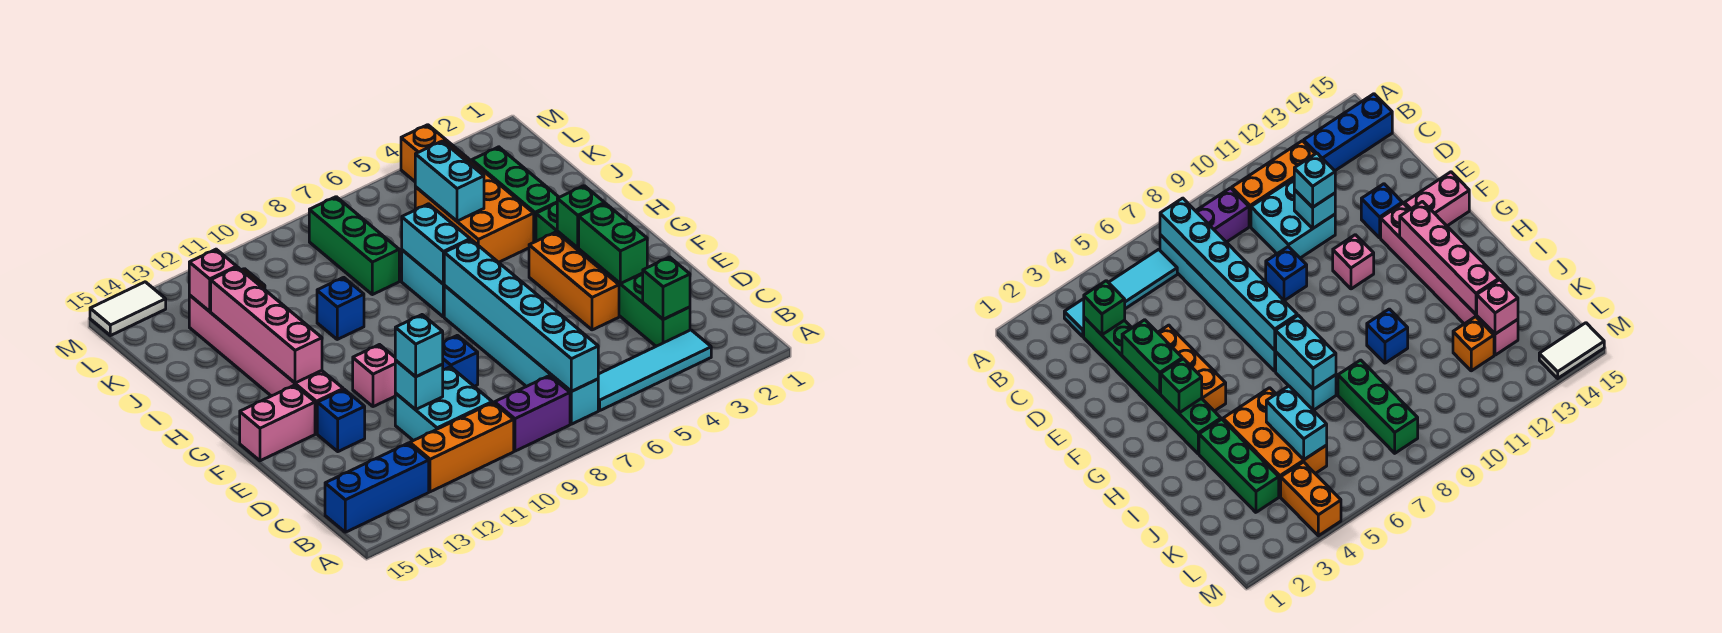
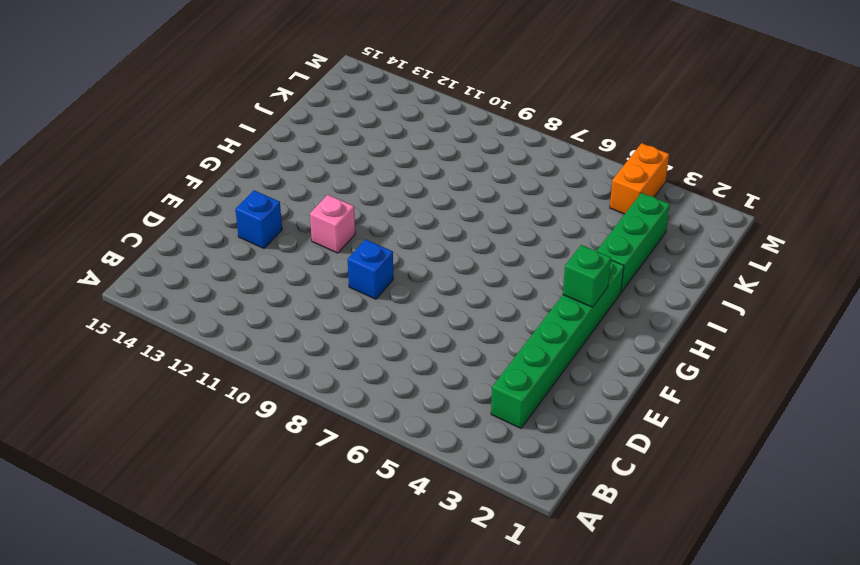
none -> cyan 1x4 tile [598,330,711,410]
none -> cyan 1x6 brick [444,286,598,424]
none -> purple 1x2 brick [495,376,570,451]
none -> orange 1x3 brick [410,403,514,492]

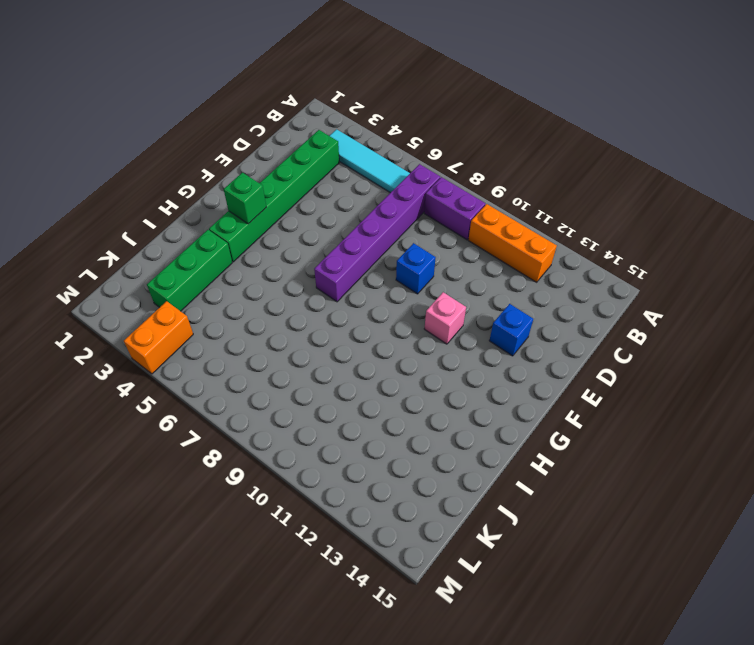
purple 1x6 brick [314,164,440,302] -> cyan 1x6 brick [444,286,598,424]
none -> blue 1x3 brick [325,443,429,532]
none -> cyan 2x2 brick [395,367,492,441]
none -> orange 1x3 brick [529,232,619,330]
none -> pink 1x6 brick [189,295,343,434]

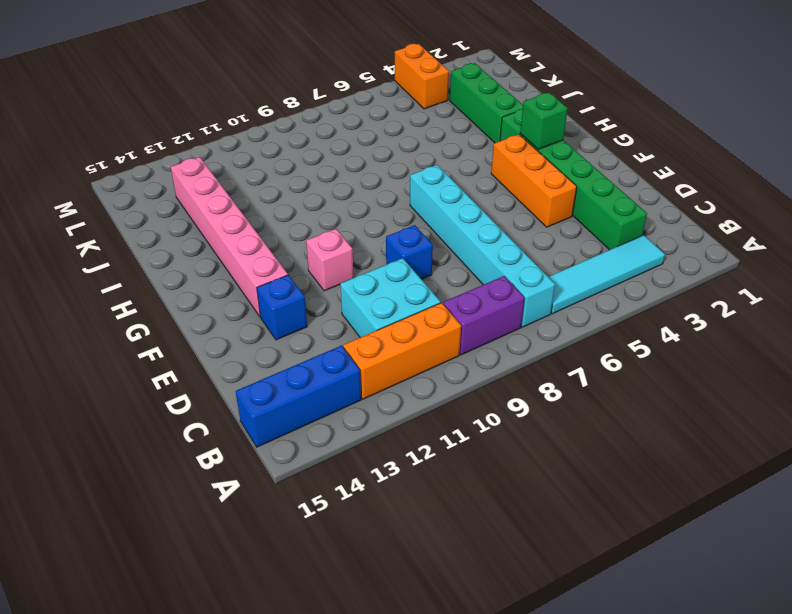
none -> pink 1x2 brick [240,385,315,461]
none -> cyan 1x2 brick [402,250,445,317]
none -> orange 2x3 brick [415,161,534,262]
none -> blue 1x1 brick [317,277,364,339]

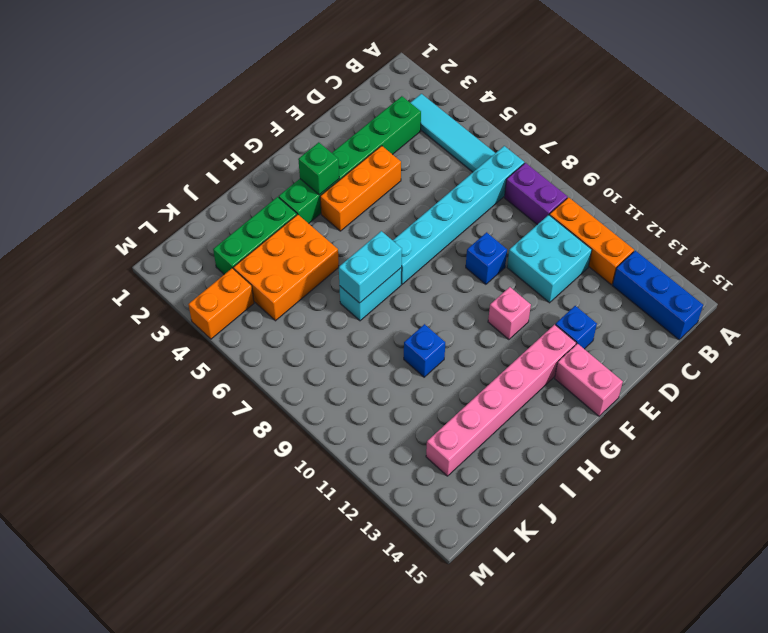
none -> green 1x3 brick [309,197,399,295]
none -> orange 1x1 brick [1453,317,1494,371]
none -> white 1x2 tile [90,282,166,336]
none -> cyan 1x6 brick [444,240,598,391]

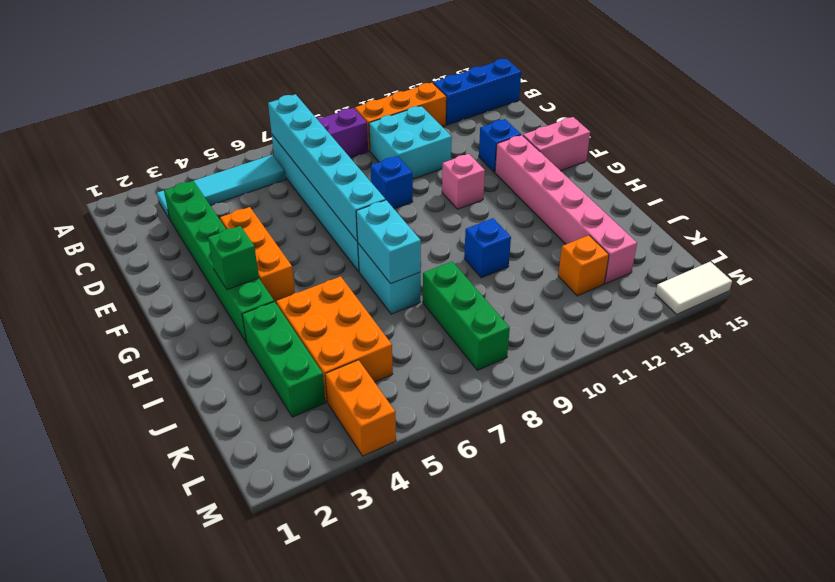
none -> green 1x1 brick [643,257,690,319]
none -> cyan 1x1 brick [395,360,443,410]
none -> green 1x2 brick [579,204,647,284]
none -> pink 1x4 brick [211,267,322,383]

